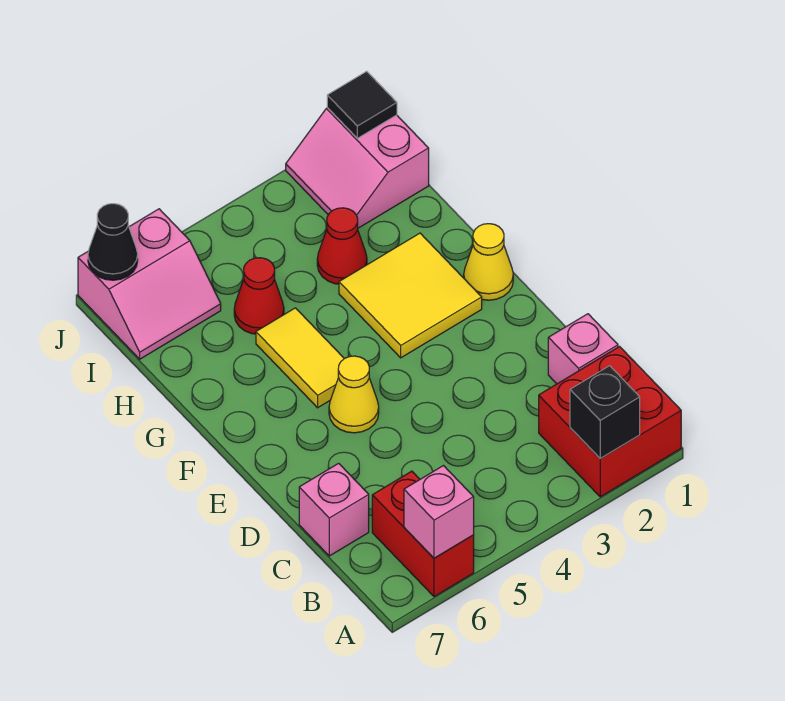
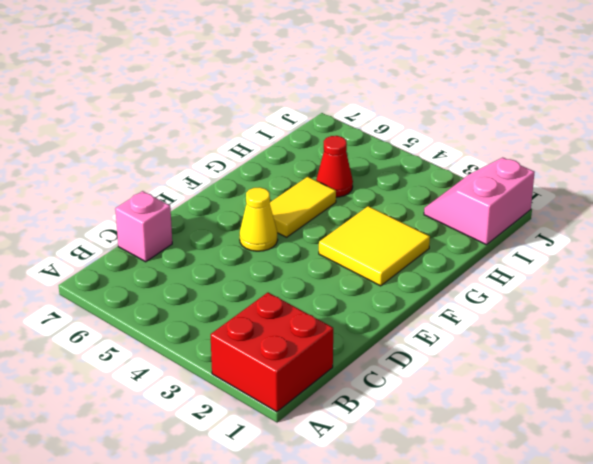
none -> red 1x2 brick [372,471,474,597]
none -> pink 1x1 brick [548,314,618,384]
none -> yellow 1x1 cone [464,224,513,300]

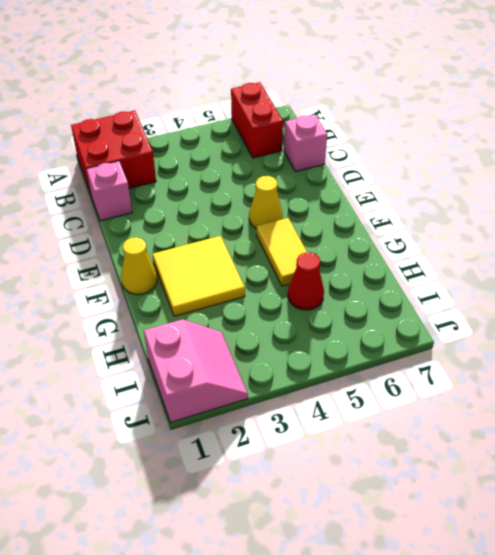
none -> red 1x1 cone [317,208,367,284]
none -> pink 2x2 slope [78,209,221,359]
none -> black 1x1 brick [570,366,640,458]

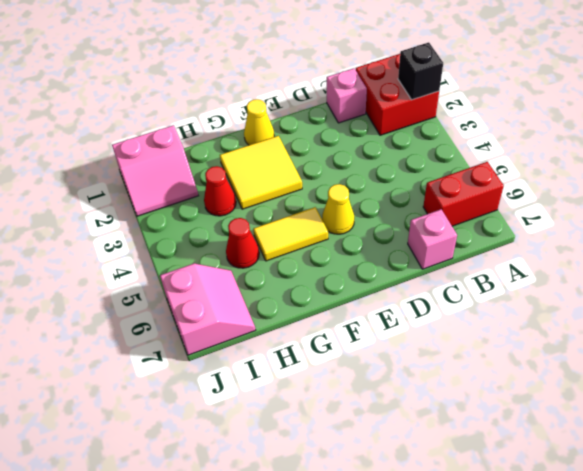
none -> pink 1x1 brick [404,466,474,558]
none -> black 1x1 tile [327,71,397,138]
none -> black 1x1 cone [88,204,138,280]

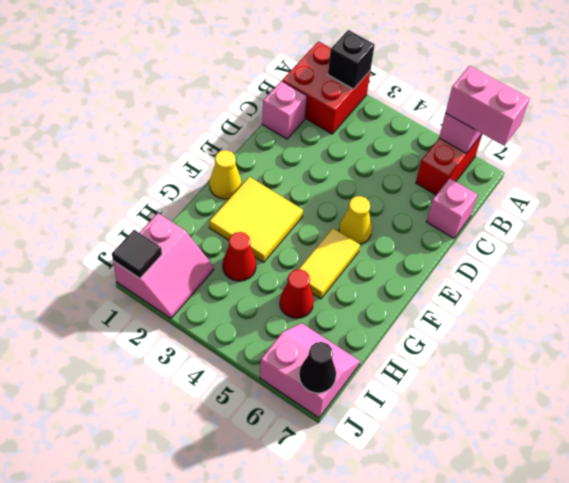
pink 1x2 brick [446,66,530,146] -> none

